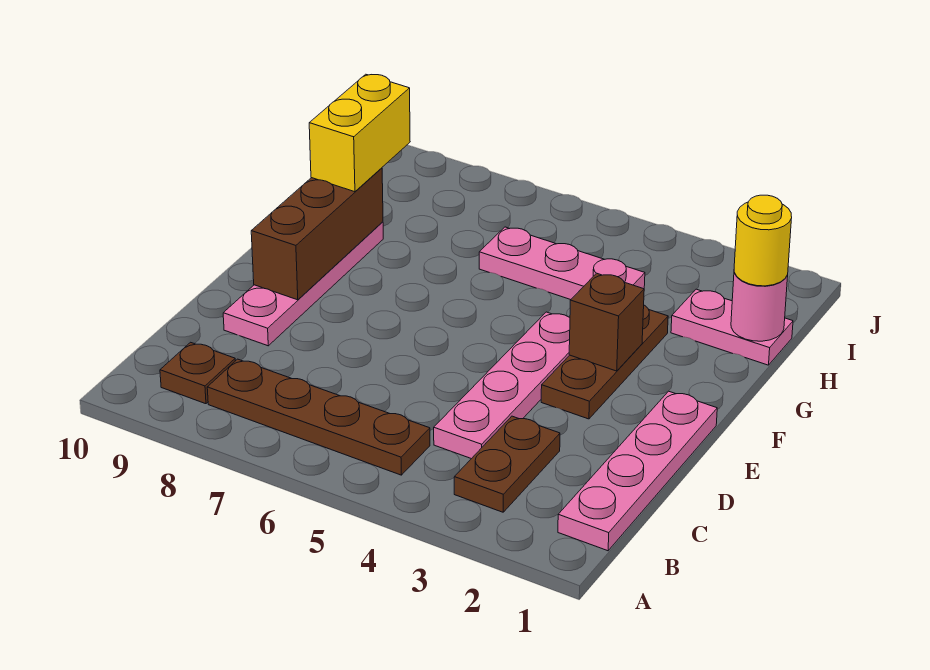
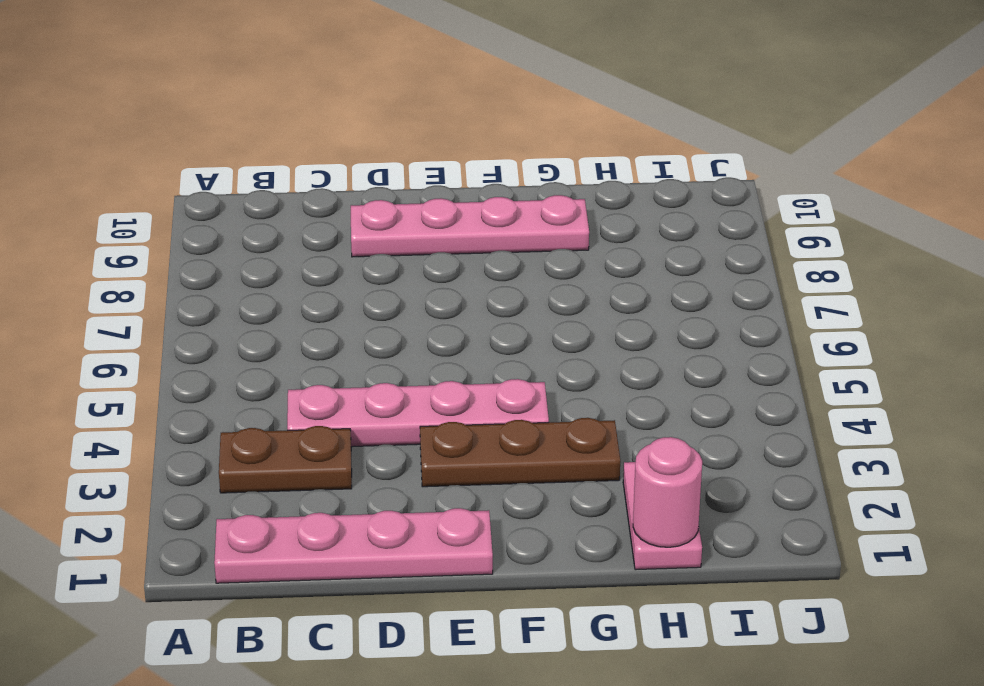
none -> brown 1x4 plate [207,359,430,475]
none -> brown 1x1 plate [160,342,235,404]
none -> pink 1x3 plate [479,227,645,300]

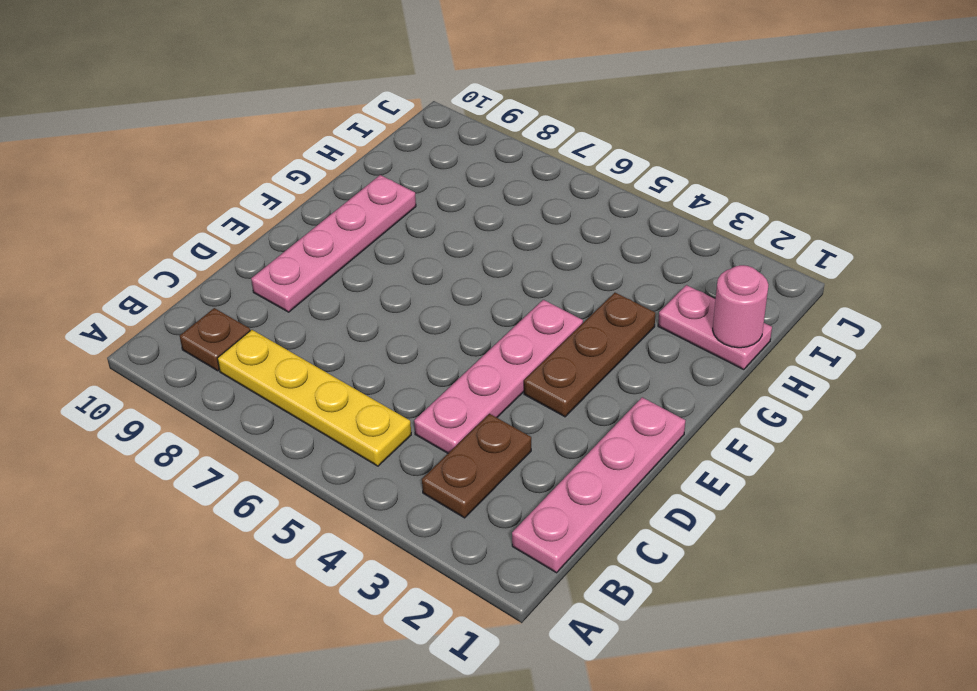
yellow 1x4 plate [217,330,411,466] -> brown 1x4 plate [207,359,430,475]
none -> pink 1x3 plate [479,227,645,300]
none -> brown 1x3 brick [251,168,383,300]
none -> brown 1x1 brick [569,273,644,371]

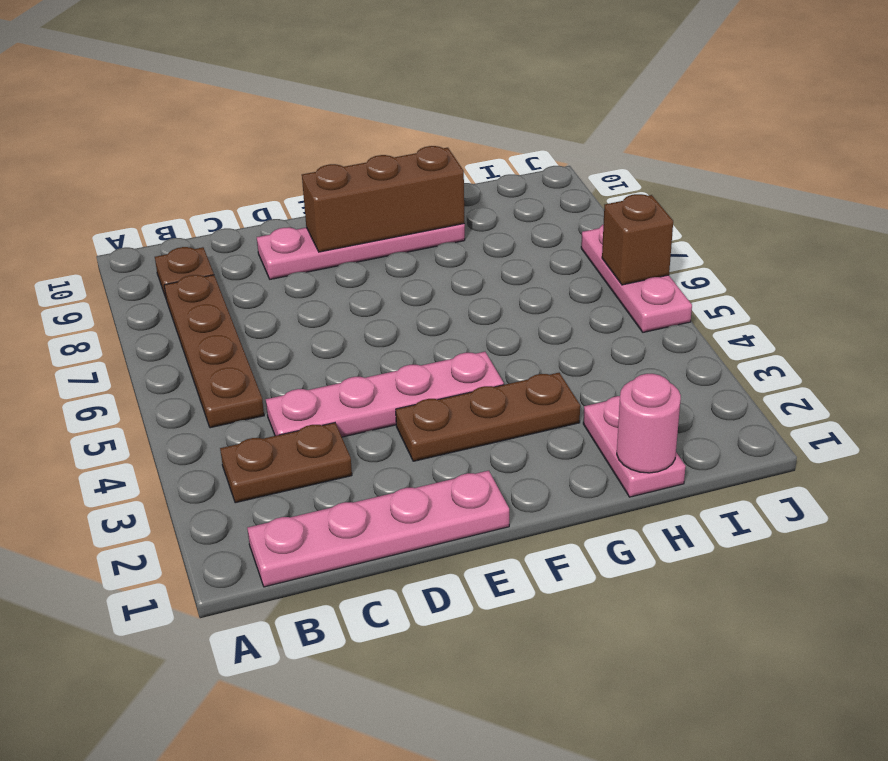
pink 1x3 plate [581,225,692,332] -> pink 1x3 plate moved to [479,227,645,300]
brown 1x1 brick [602,194,673,285] -> brown 1x1 brick moved to [569,273,644,371]
none -> yellow 1x2 brick [309,74,410,192]
none -> yellow 1x1 round brick [734,195,792,286]

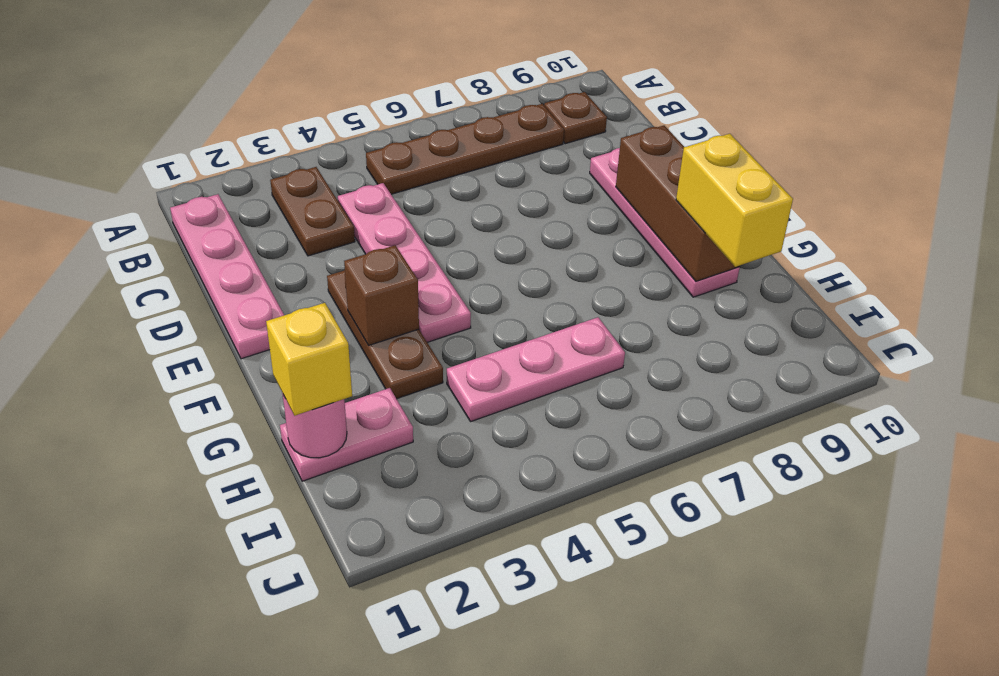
yellow 1x1 brick [266,303,352,416] -> yellow 1x1 round brick [734,195,792,286]

